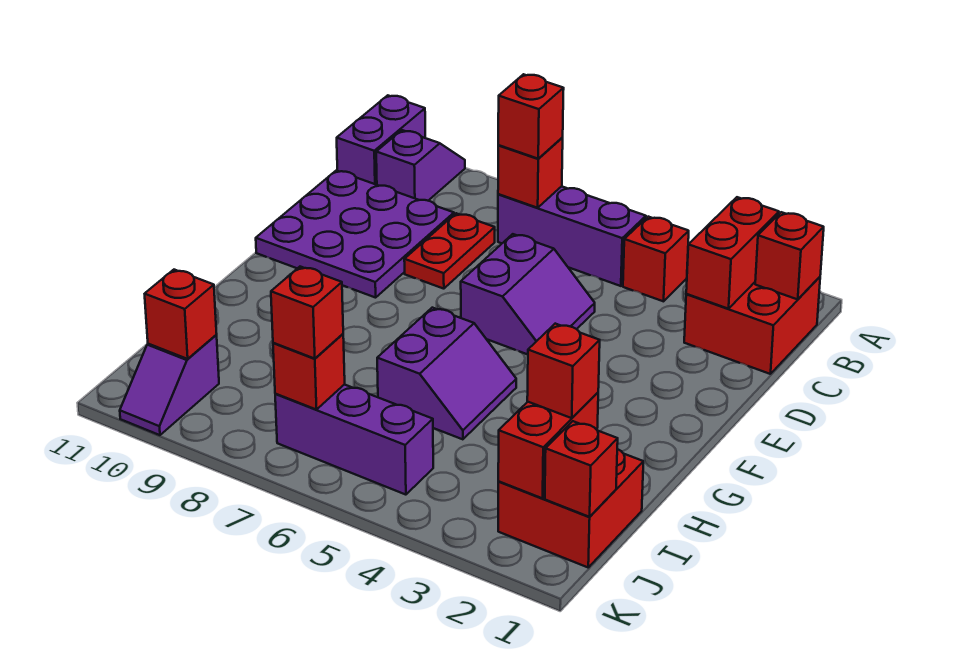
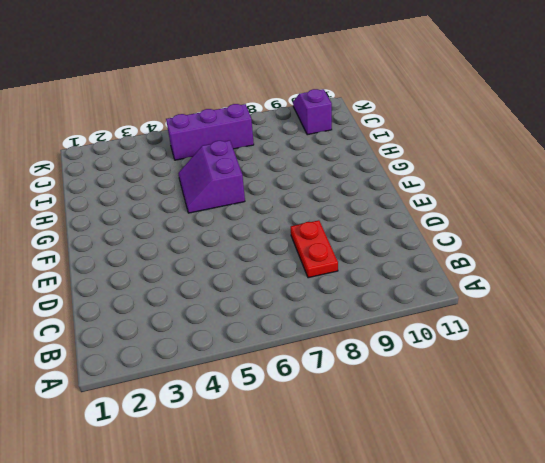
none -> purple 1x2 slope [376,130,465,201]
none -> purple 1x2 brick [337,95,425,185]
none -> red 2x2 brick [684,277,820,374]

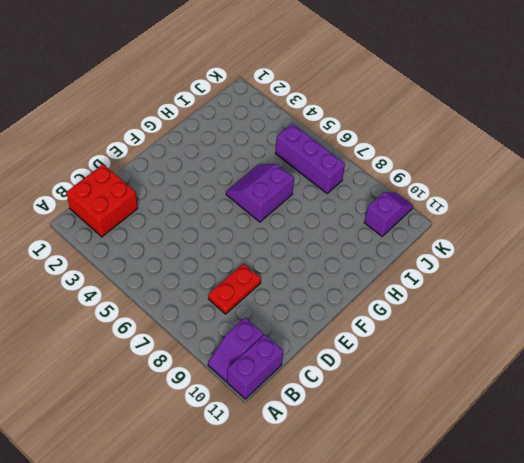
none -> red 1x1 brick [623,217,689,301]
none -> purple 1x3 brick [498,186,646,286]
none -> purple 3x3 plate [256,170,454,298]

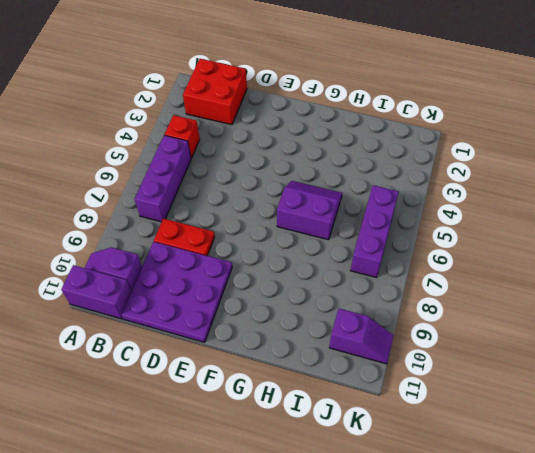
none -> purple 2x2 slope [461,234,595,354]
none -> red 2x2 brick [498,449,643,567]
none -> red 1x1 brick [755,212,824,299]

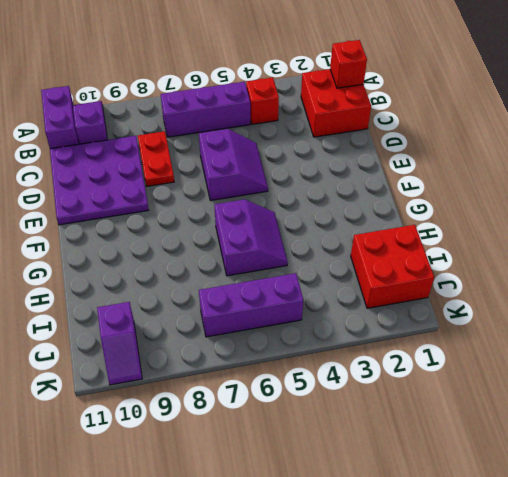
none -> red 1x2 brick [686,197,779,309]
none -> red 1x1 brick [498,138,563,208]
none -> red 1x2 brick [498,393,598,498]

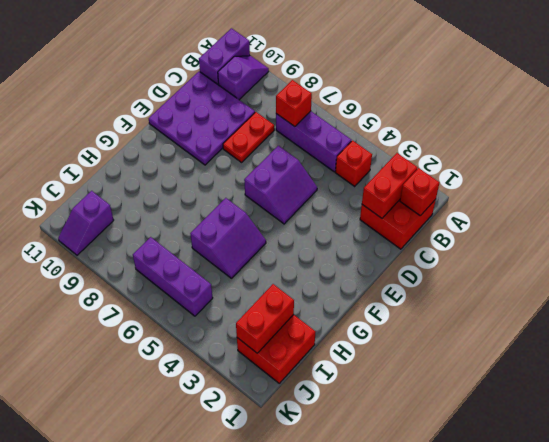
none -> red 1x1 brick [545,421,618,517]
none -> red 1x1 brick [273,334,345,410]
none -> red 1x1 brick [145,270,217,359]

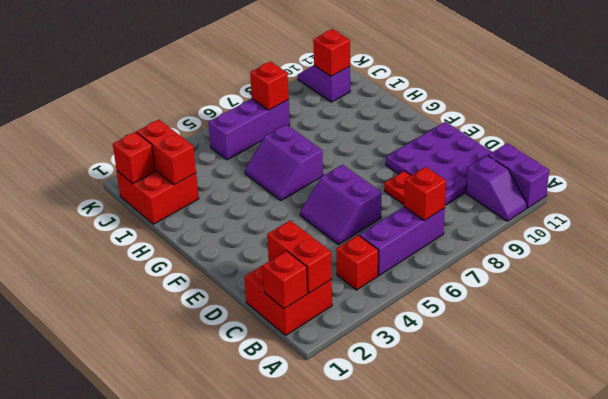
none -> red 1x1 brick [498,74,564,159]
none -> red 1x1 brick [527,324,600,418]
none -> red 1x1 brick [271,267,343,359]

